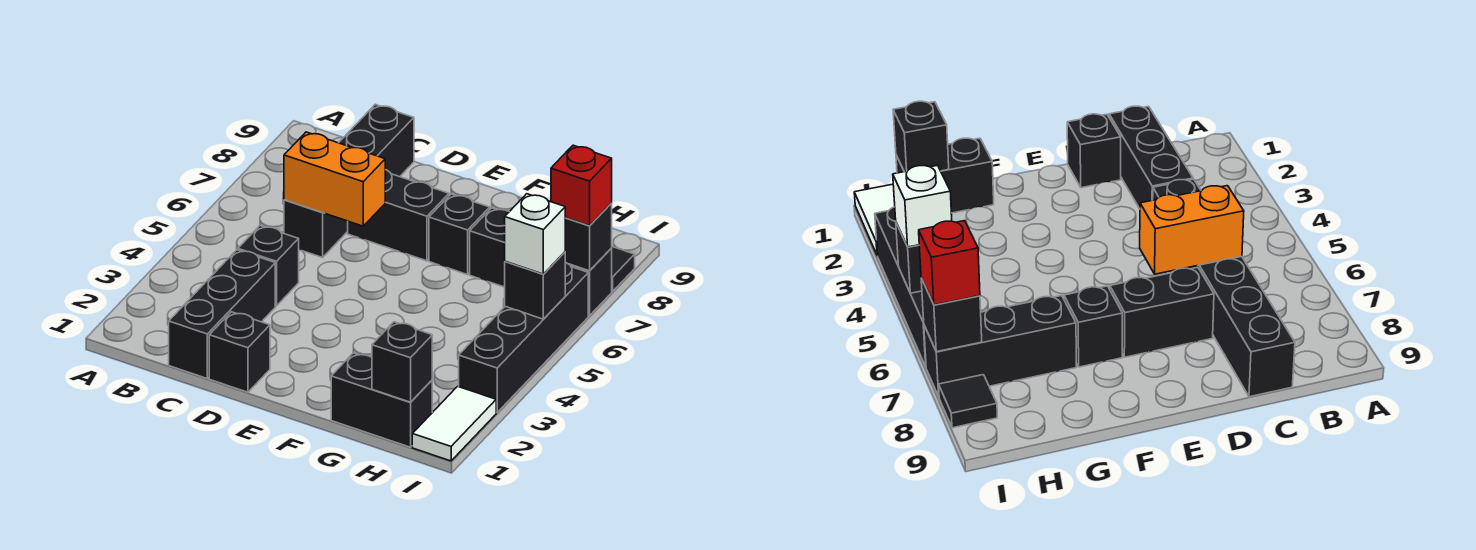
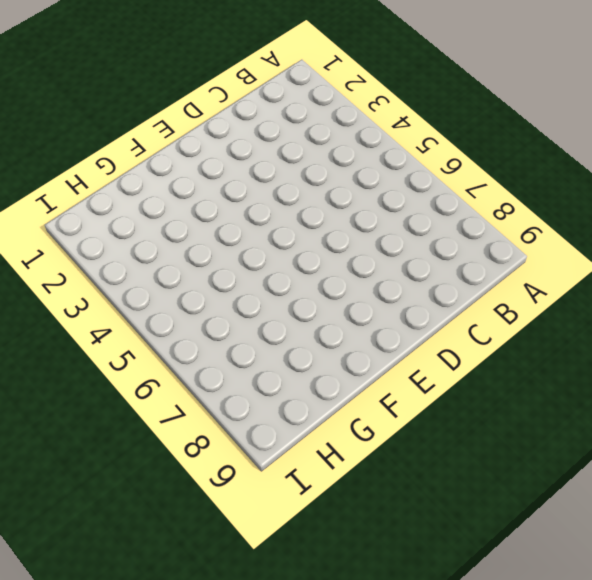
none -> black 1x3 brick [169,250,275,378]
none -> black 1x1 brick [238,226,299,306]
none -> black 1x4 brick [284,104,414,258]

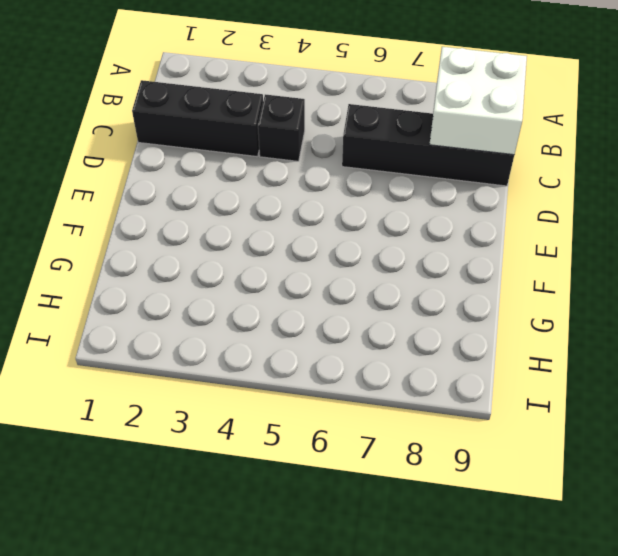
white 2x2 brick [429,47,527,155] -> none
none -> black 1x1 brick [209,312,270,392]
none -> black 1x2 brick [348,170,449,261]
none -> black 1x1 brick [429,194,490,275]

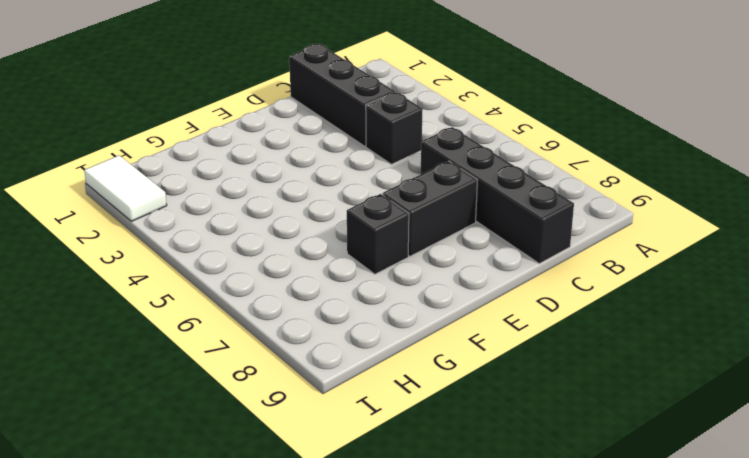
none -> black 1x1 brick [209,312,270,392]
none -> black 1x2 brick [331,353,432,447]
none -> black 1x3 brick [470,208,612,316]

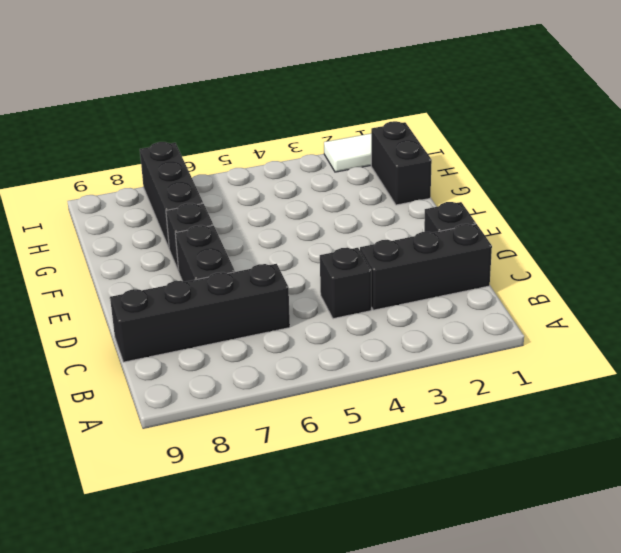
none -> black 1x4 brick [459,263,588,412]
none -> black 1x1 tile [611,247,635,292]
none -> orange 1x2 brick [284,132,385,226]

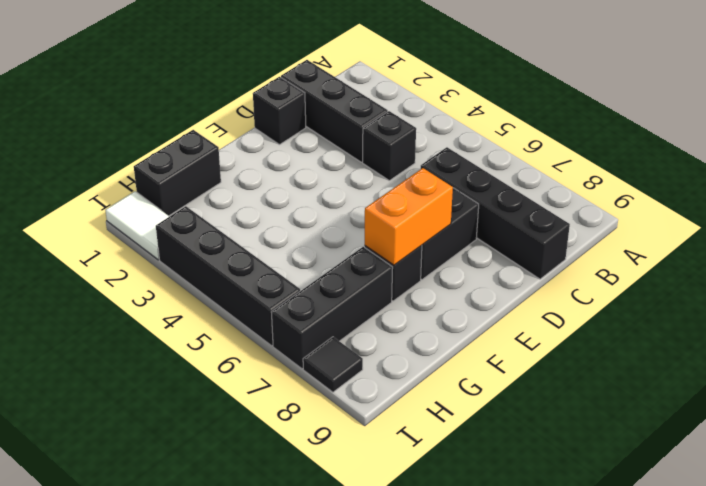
orange 1x2 brick [365,168,453,265] -> orange 1x2 brick moved to [284,132,385,226]
none -> black 1x1 brick [372,322,432,402]
none -> black 1x1 brick [505,252,565,319]
none -> black 1x1 brick [565,204,612,271]

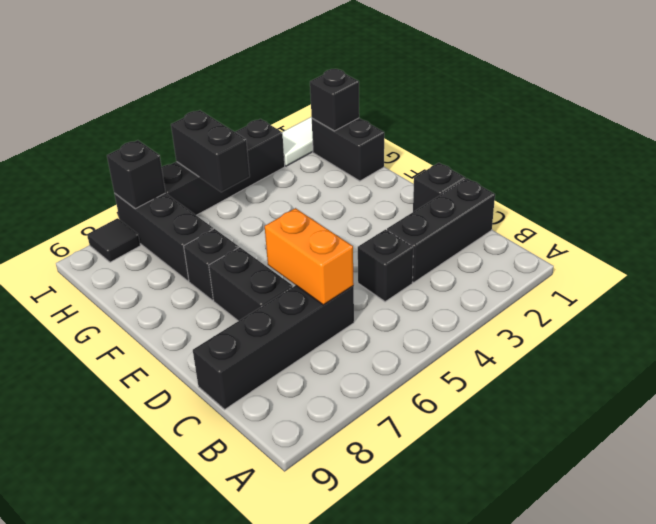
black 1x2 brick [171,110,250,192] -> black 1x1 brick [505,252,565,319]
none -> white 1x1 brick [505,194,565,274]
none -> red 1x1 brick [551,145,612,226]

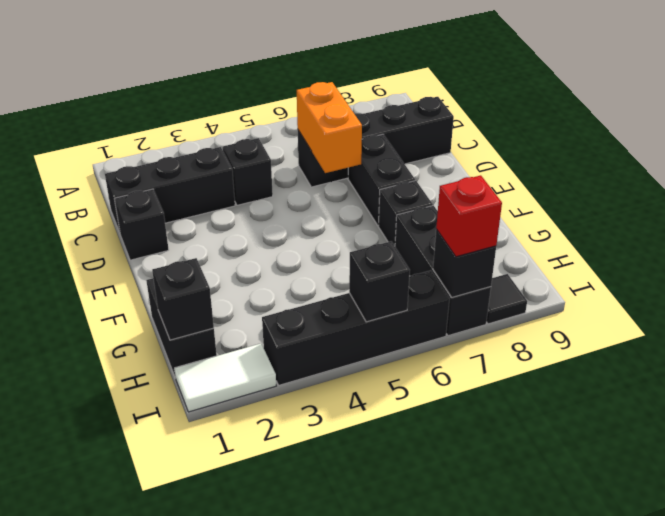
none -> white 1x1 brick [505,194,565,274]

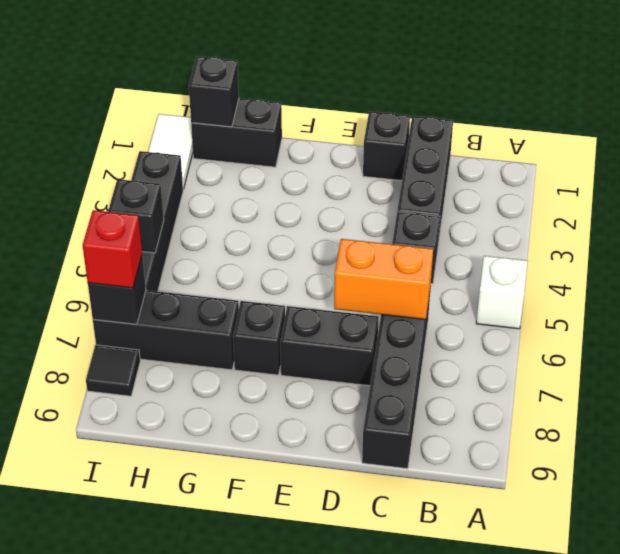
white 1x1 brick [476,256,528,329] -> white 1x1 brick moved to [505,194,565,274]

